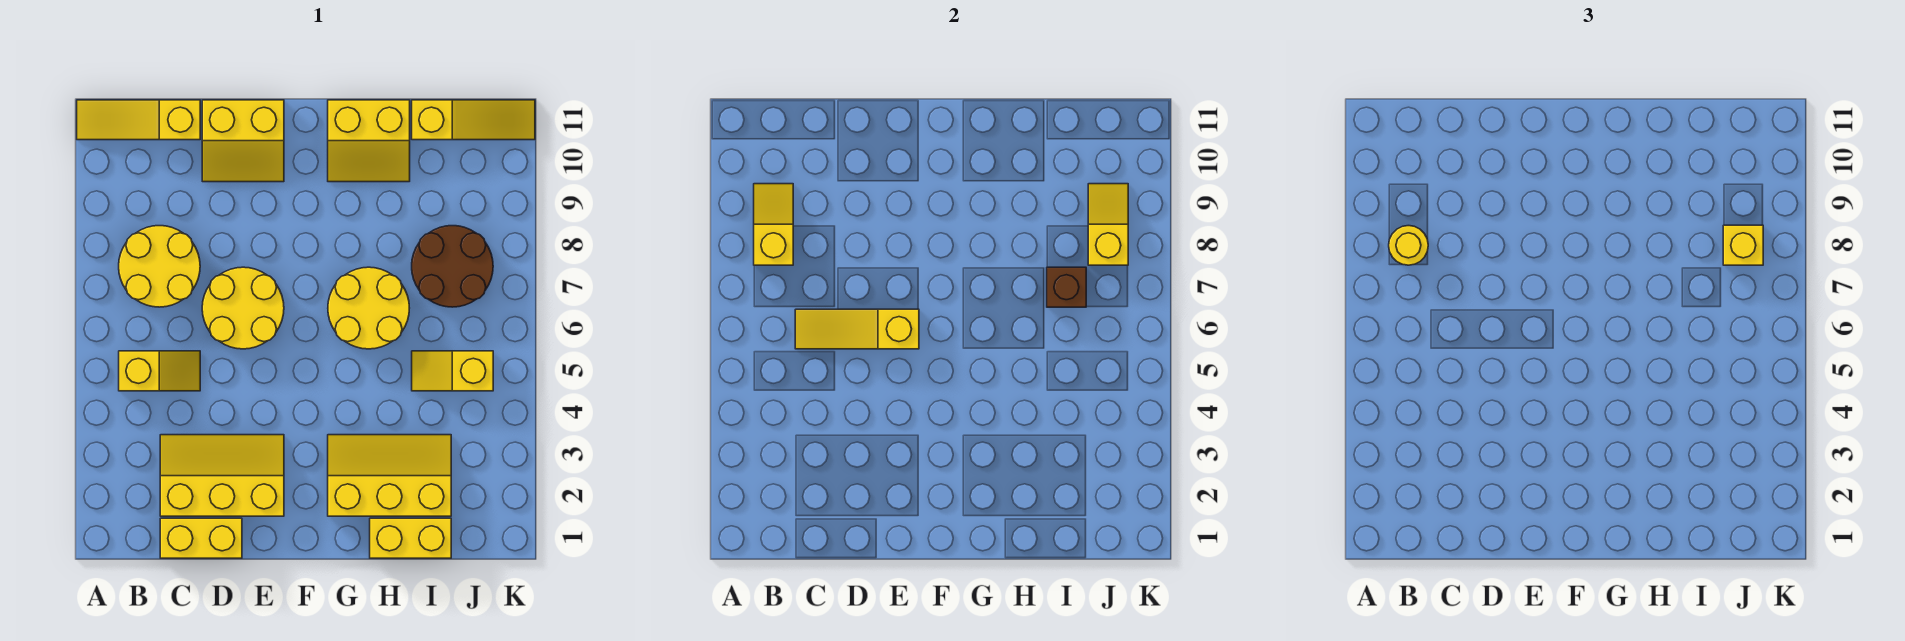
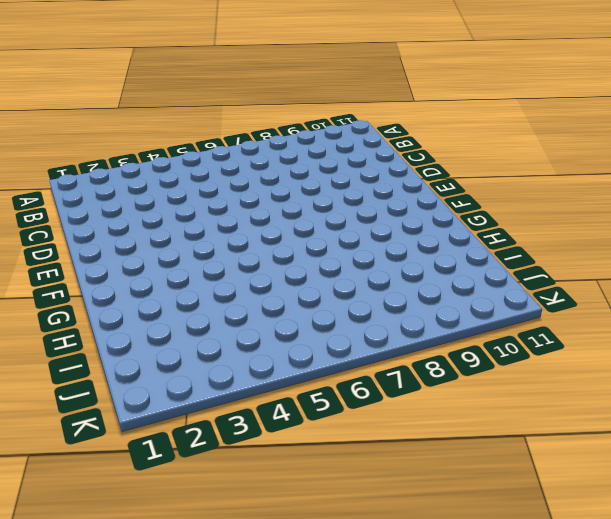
none -> yellow 1x3 slope [77,100,200,140]
none -> yellow 1x2 slope [119,351,200,391]
none -> yellow 2x2 round brick [119,226,200,307]

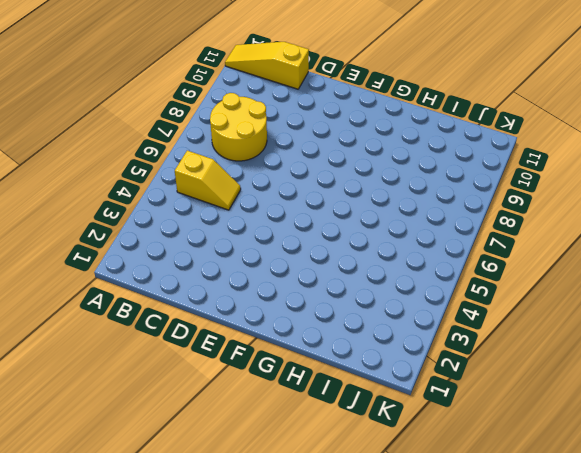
none -> yellow 1x2 brick [160,518,242,558]
none -> yellow 2x3 slope [160,435,284,516]
none -> yellow 2x2 round brick [202,267,284,349]

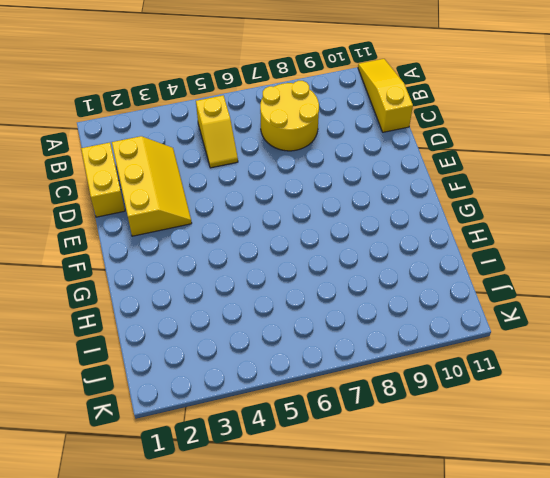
none -> yellow 2x2 round brick [202,267,284,349]
none -> yellow 2x2 slope [202,100,284,182]
none -> yellow 2x3 slope [328,435,451,516]

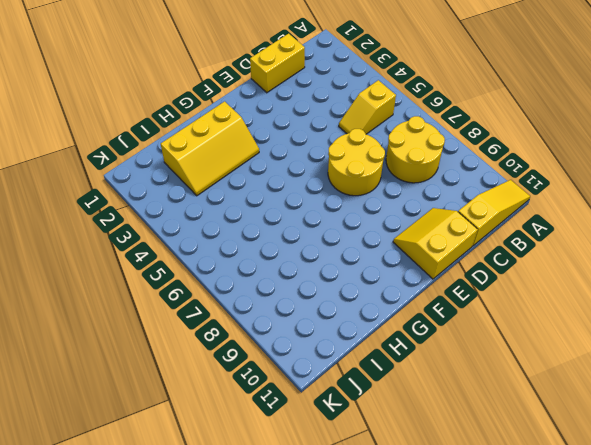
none -> yellow 2x3 slope [160,435,284,516]
none -> yellow 2x2 round brick [328,267,409,349]
none -> yellow 2x2 slope [328,100,410,182]

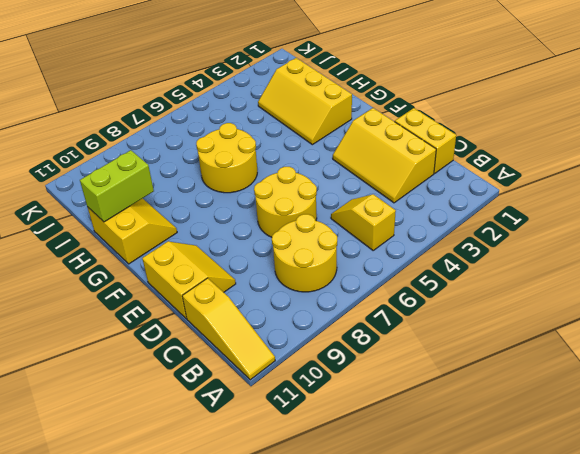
lime 1x2 brick [80,150,154,222] -> none
none -> yellow 1x2 brick [370,518,451,558]
none -> yellow 1x2 slope [412,351,493,391]
none -> brown 2x2 round brick [412,226,493,307]

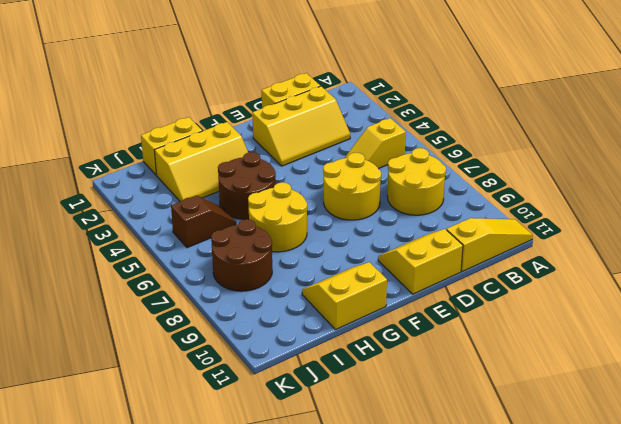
brown 2x2 round brick [218,152,276,220] -> none
brown 1x2 slope [171,195,237,248] -> yellow 1x2 slope [412,351,493,391]
none -> yellow 1x3 slope [412,100,535,140]
none -> yellow 1x2 slope [754,184,793,265]
none -> yellow 1x3 slope [795,309,919,349]

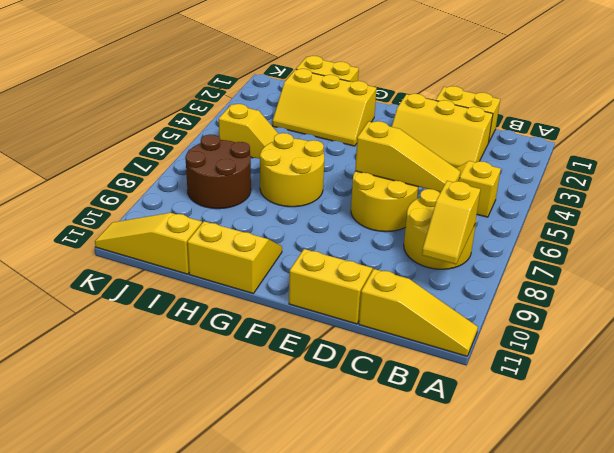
none -> brown 1x1 brick [1047,267,1086,307]
none -> yellow 1x2 slope [1088,184,1128,265]
none -> yellow 1x1 round brick [1389,226,1428,265]

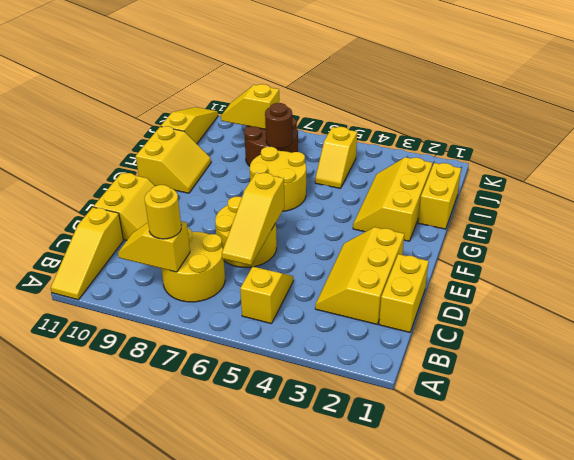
brown 1x1 round brick [265,103,293,148] -> brown 1x1 brick [1047,267,1086,307]
none -> yellow 1x1 brick [1723,225,1763,265]

